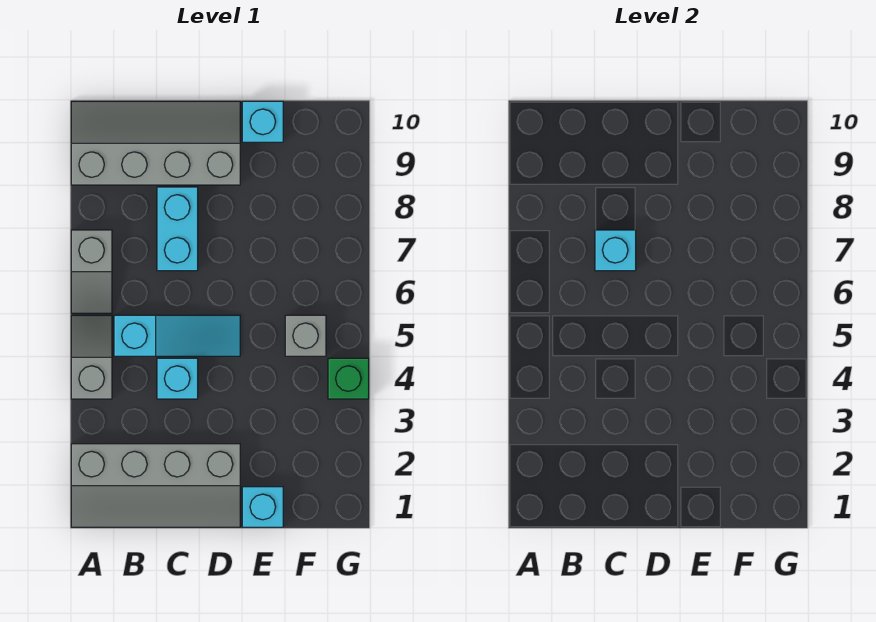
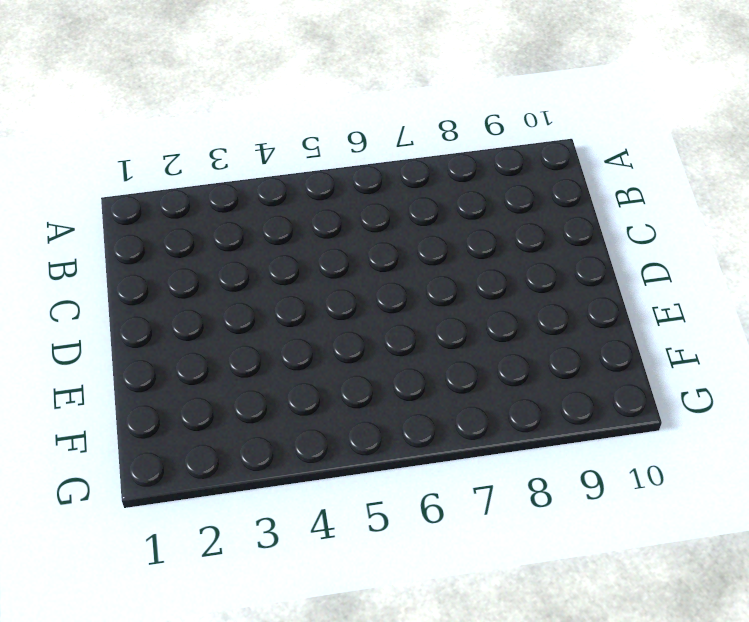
none -> grey 2x4 slope [71,444,240,527]
none -> grey 1x2 slope [71,315,112,399]
none -> grey 1x2 slope [71,230,112,313]

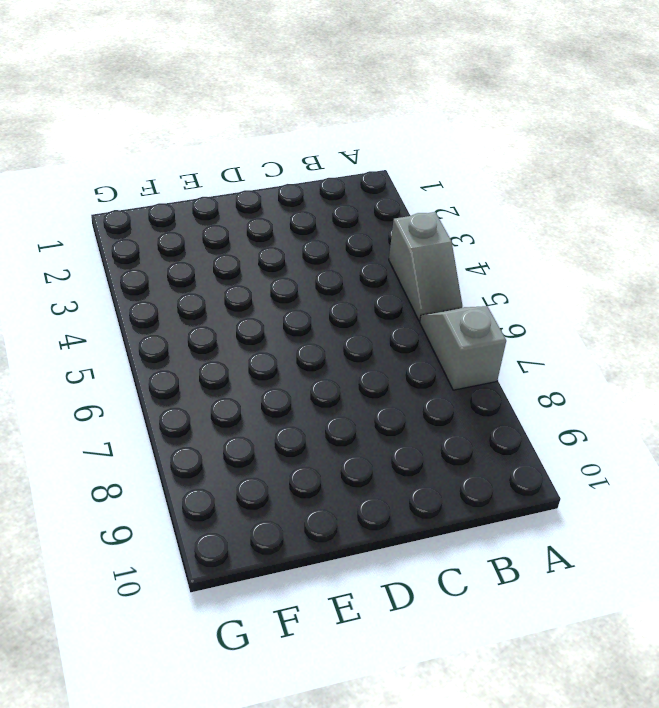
none -> grey 2x4 slope [71,444,240,527]
none -> grey 2x4 slope [71,101,240,185]
none -> cyan 1x3 slope [114,315,240,356]

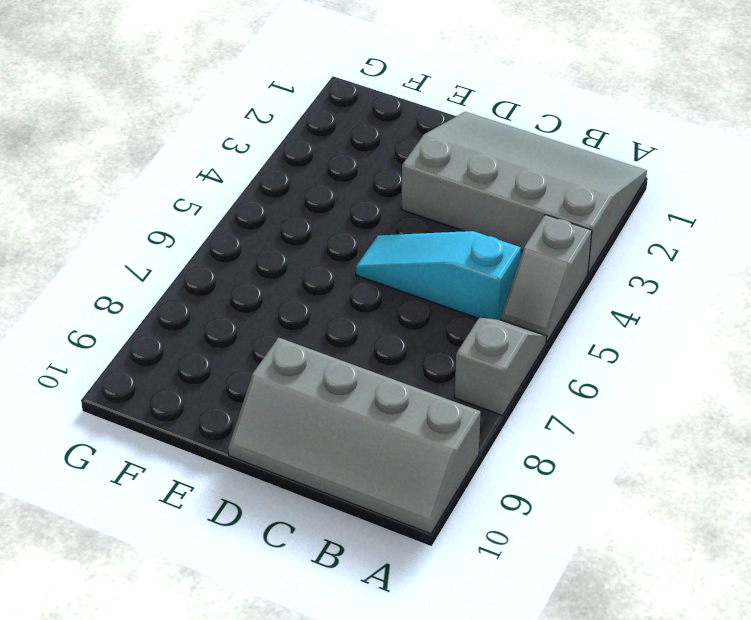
grey 3x4 slope [401,112,647,273] -> grey 2x4 slope [71,444,240,527]
none -> cyan 1x1 brick [157,358,198,399]
none -> cyan 1x2 brick [157,187,198,271]
none -> cyan 1x1 brick [242,487,283,527]

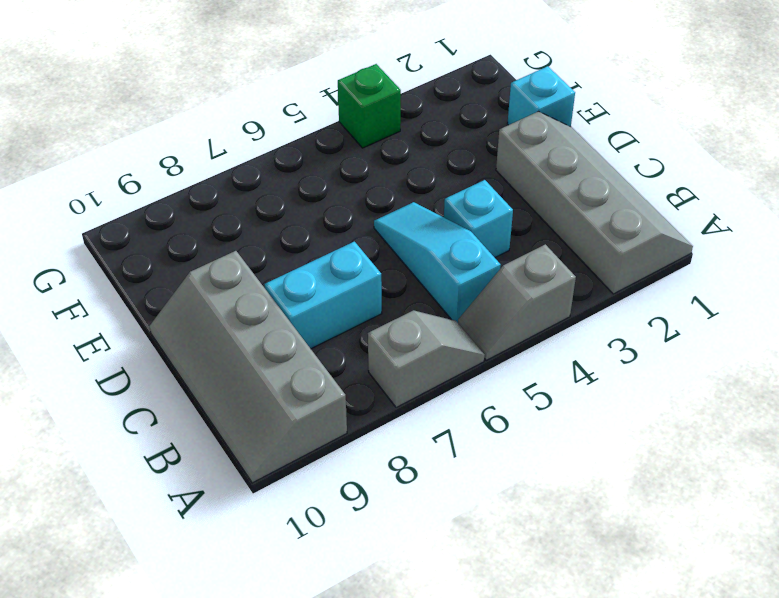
none -> cyan 1x1 brick [242,101,283,142]
none -> grey 1x1 brick [285,315,326,356]
none -> cyan 1x1 brick [595,230,636,271]

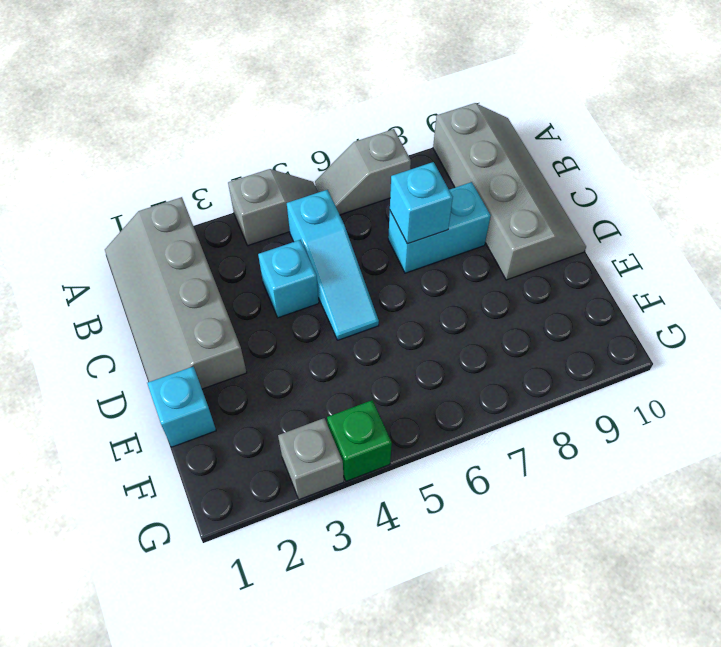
grey 1x1 brick [278,418,344,500] -> grey 1x1 brick moved to [285,315,326,356]
none -> cyan 1x1 brick [242,101,283,142]

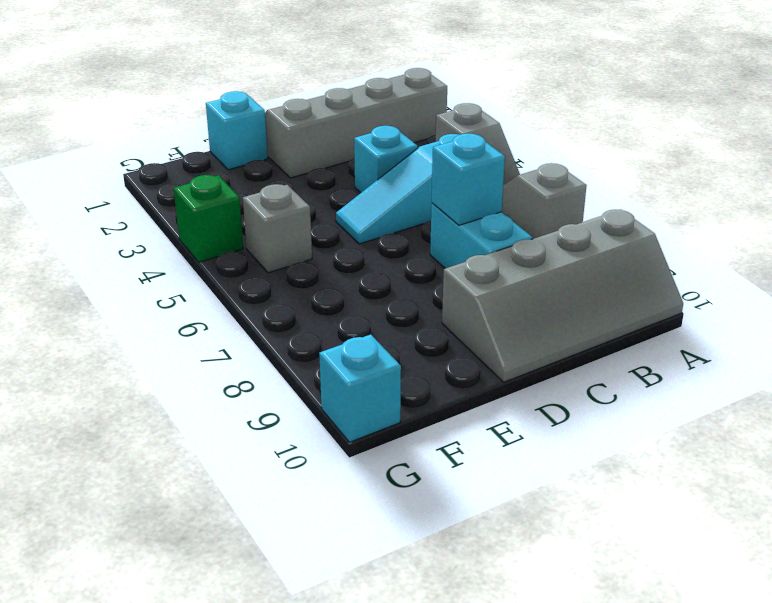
cyan 1x1 brick [319,334,401,442] -> cyan 1x1 brick moved to [242,101,283,142]

